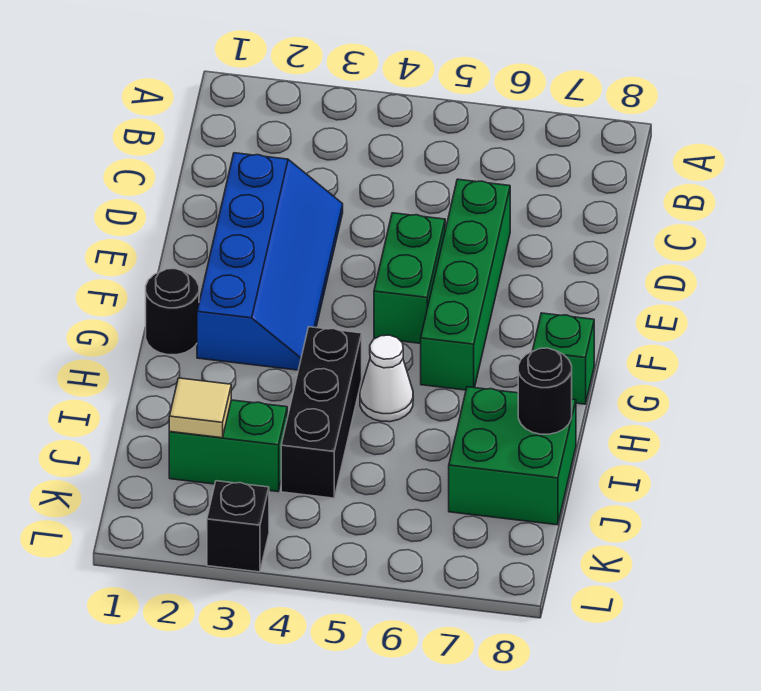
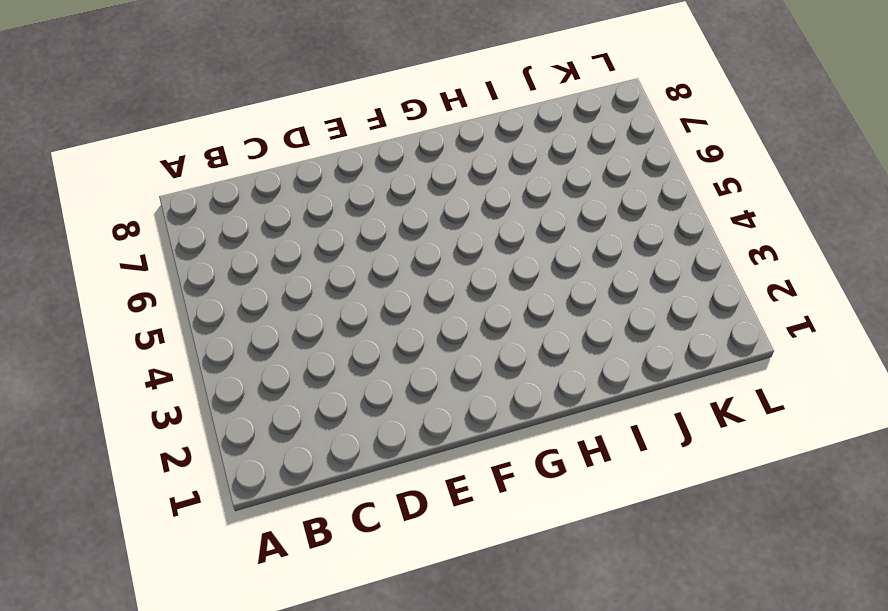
none -> blue 2x4 slope [197,153,343,370]
none -> green 1x4 brick [421,179,510,390]
none -> green 1x2 brick [374,213,445,343]

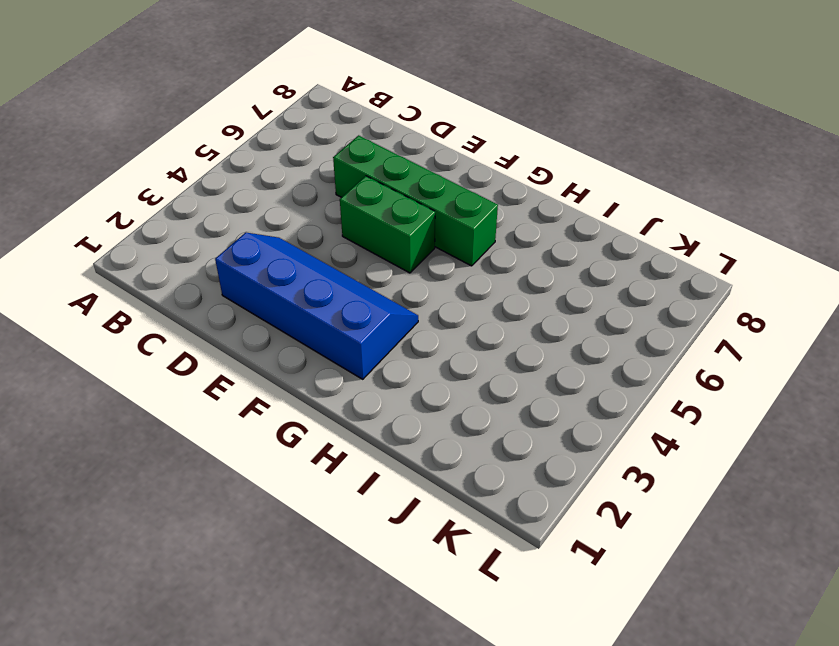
none -> black 1x1 round brick [146,269,199,355]
none -> green 1x1 brick [533,313,594,404]
none -> black 1x3 brick [281,327,362,498]

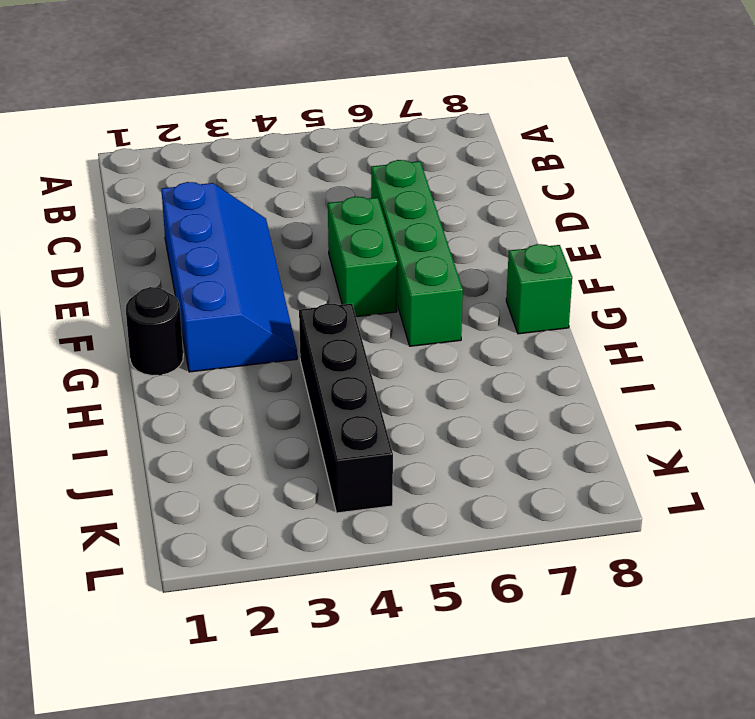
black 1x4 brick [299,303,393,513] -> black 1x3 brick [281,327,362,498]
none -> white 1x1 cone [360,335,413,422]
none -> green 2x2 brick [449,387,576,525]
none -> green 1x2 brick [169,400,287,492]

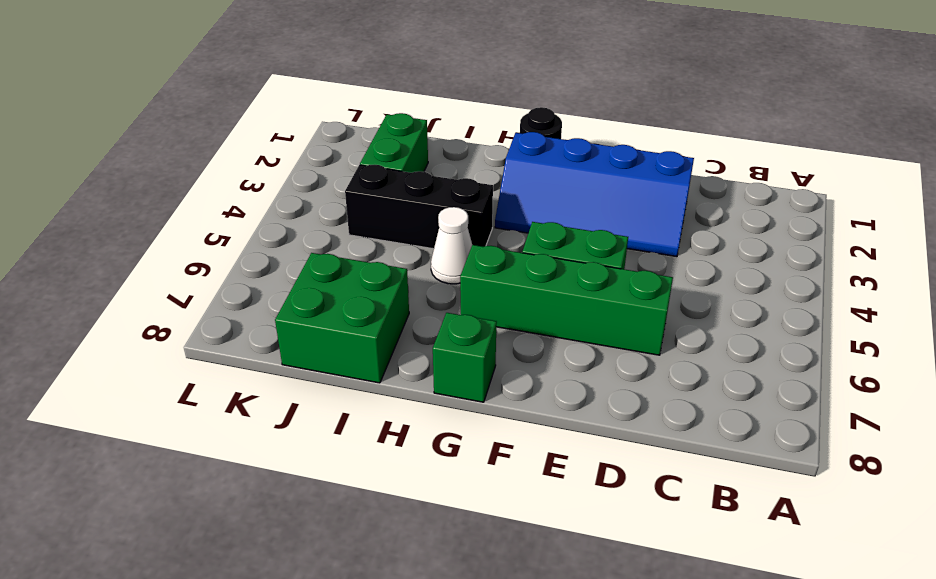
none -> black 1x1 brick [207,481,269,572]
none -> black 1x1 round brick [518,348,572,434]
none -> tan 1x1 tile [169,378,231,438]

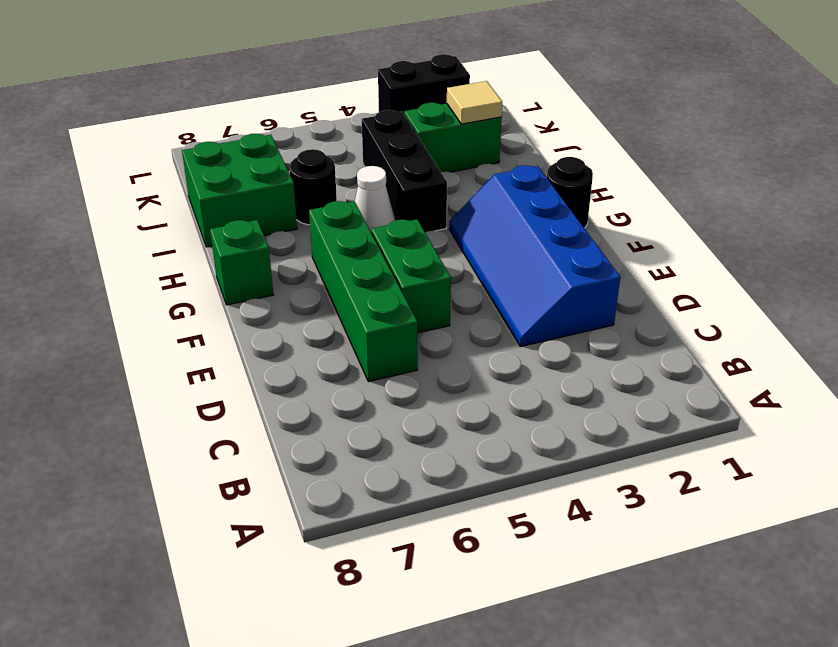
black 1x1 round brick [289,149,337,225] -> black 1x1 round brick moved to [518,348,572,434]
black 1x2 brick [378,54,470,113] -> black 1x1 brick [207,481,269,572]

